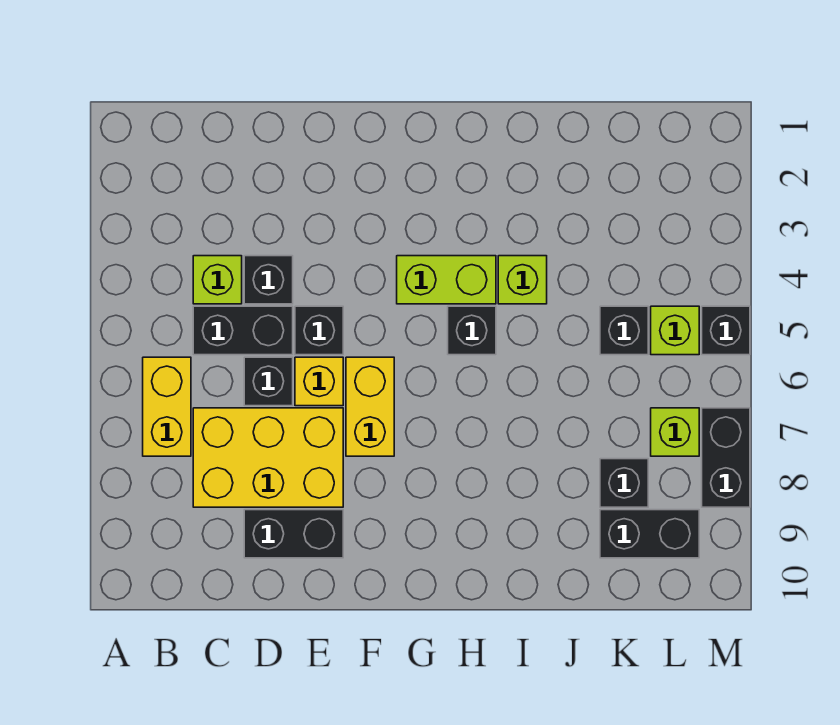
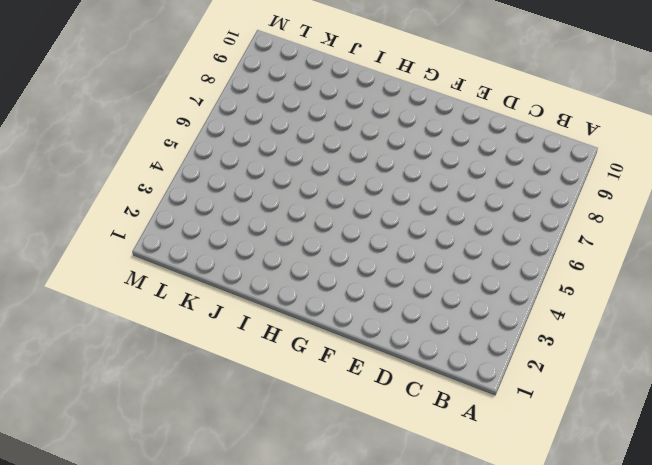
none -> yellow 1x2 brick [143,357,191,456]
none -> lime 1x1 brick [193,256,242,304]
none -> black 1x2 brick [193,306,293,355]

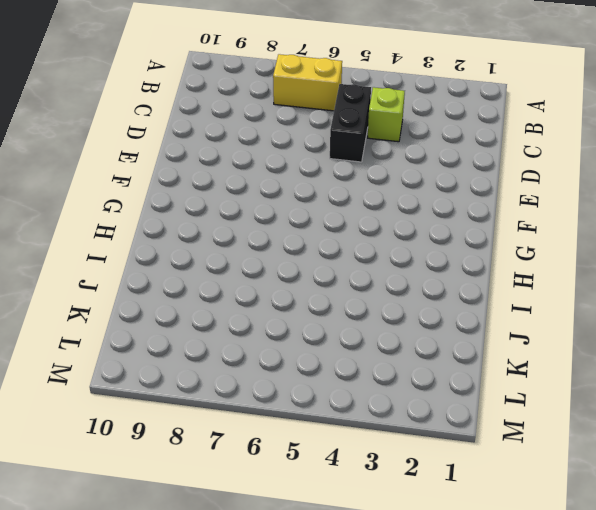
none -> yellow 2x3 brick [193,408,343,507]
none -> black 1x1 brick [244,256,293,304]
none -> black 1x1 brick [244,357,293,406]

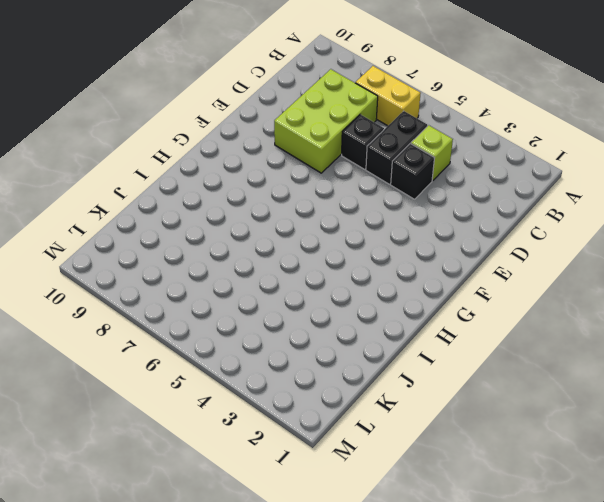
lime 2x3 brick [274,69,378,173] -> yellow 2x3 brick [193,408,343,507]
none -> black 1x2 brick [244,510,343,558]
none -> black 1x1 brick [295,306,343,355]
none -> yellow 1x1 brick [295,357,343,406]

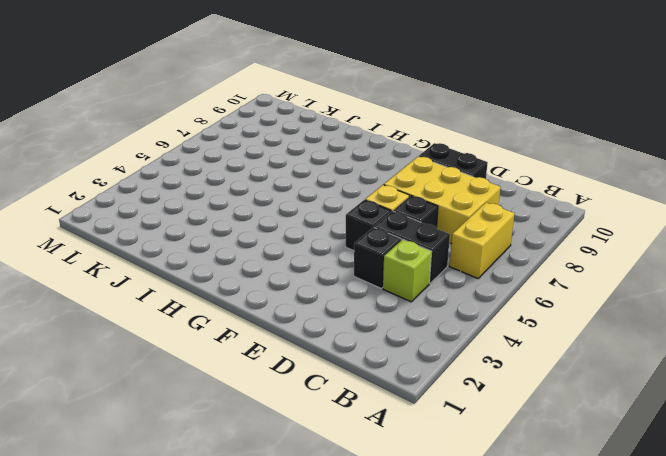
none -> yellow 1x2 brick [346,357,394,456]
none -> lime 1x2 brick [397,256,496,304]
none -> black 1x1 brick [448,306,496,355]

